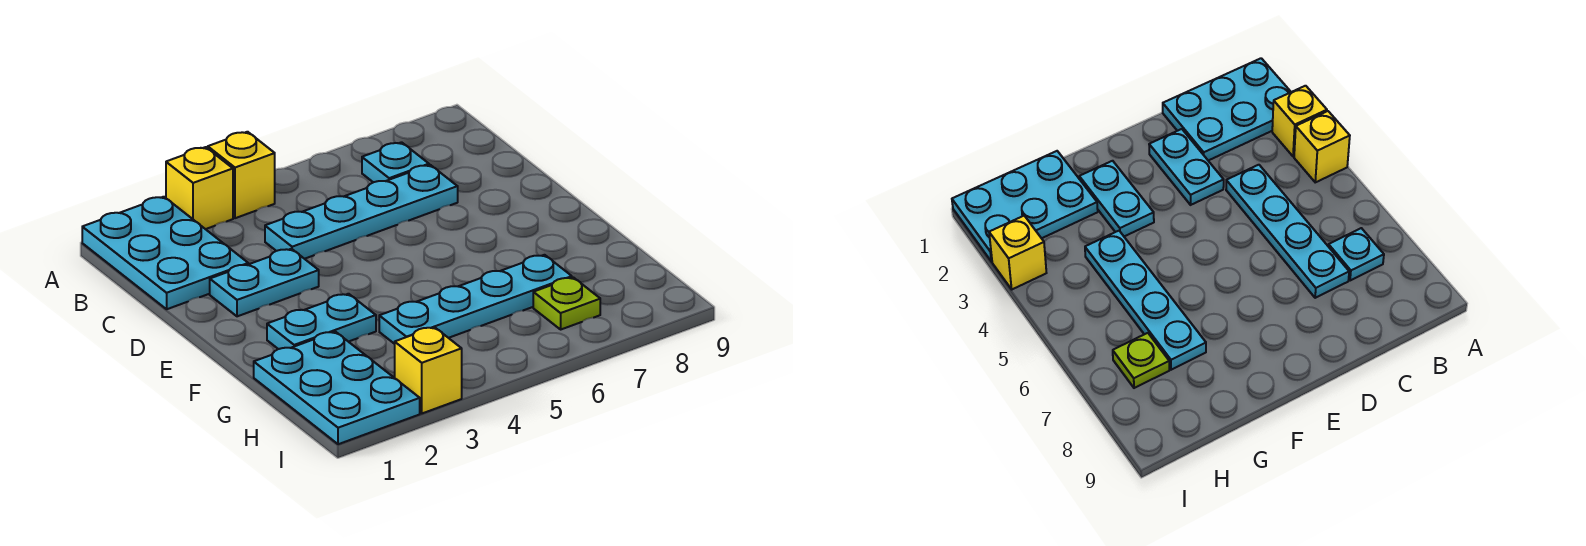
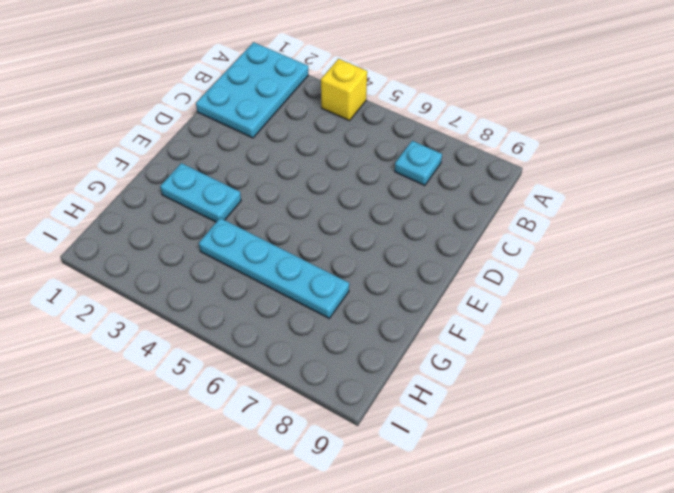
none -> yellow 1x1 brick [166,147,233,229]
none -> cyan 1x4 plate [265,165,458,259]

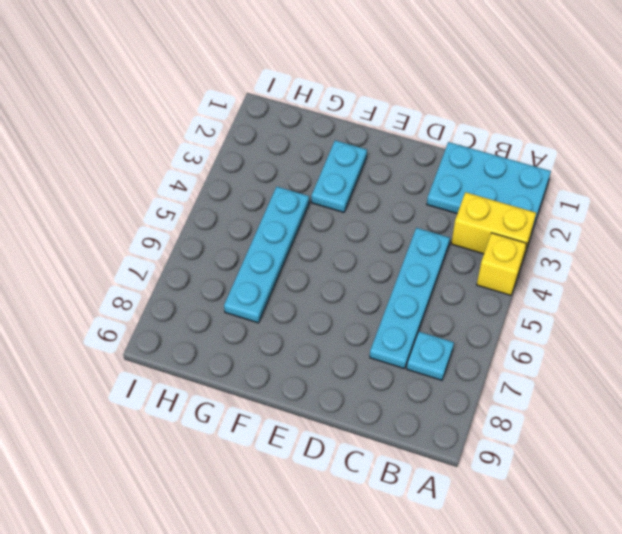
yellow 1x2 brick [451,192,536,261] -> yellow 1x1 brick [166,147,233,229]
none -> cyan 1x2 plate [210,249,319,316]
none -> cyan 2x3 plate [254,332,420,444]

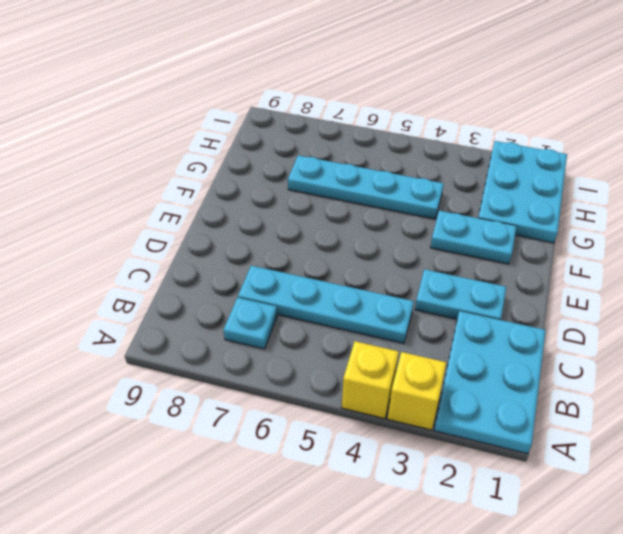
none -> lime 1x1 plate [533,277,600,329]
none -> yellow 1x1 brick [395,327,462,413]

